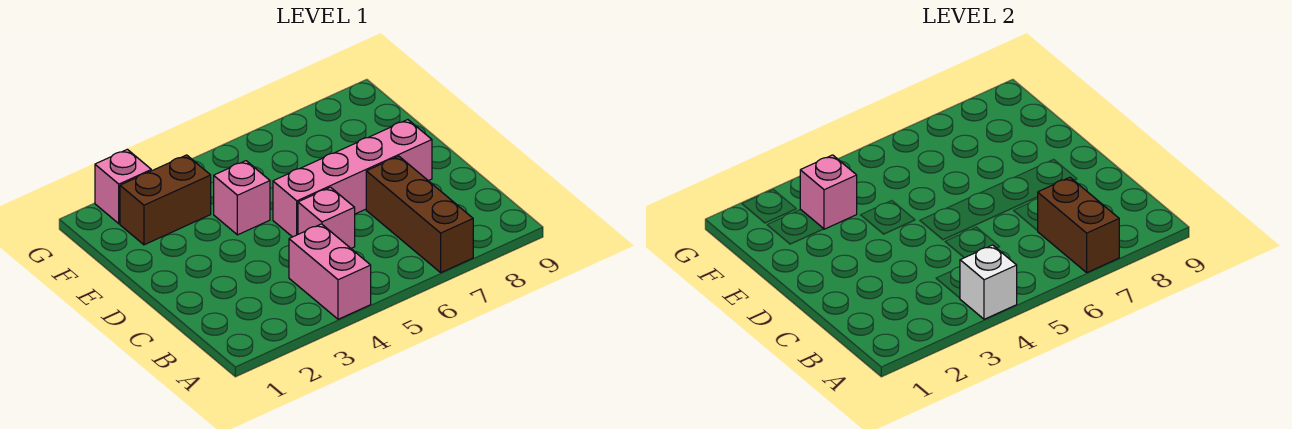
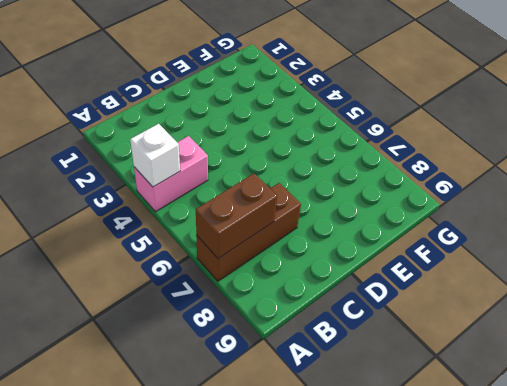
none -> pink 1x1 brick [298,187,355,248]
none -> pink 1x4 brick [273,120,432,237]

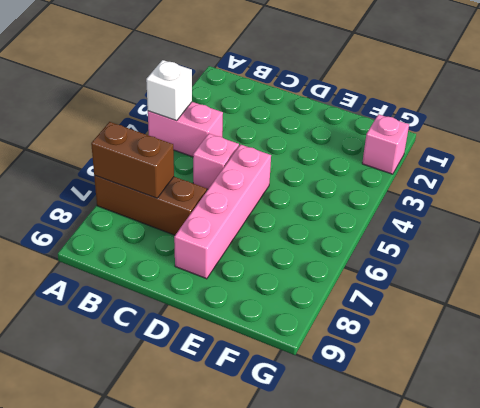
none -> pink 1x1 brick [214,161,270,235]
none -> brown 1x2 brick [120,155,211,245]

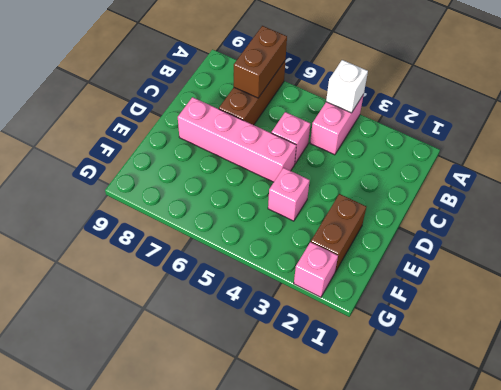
brown 1x2 brick [311,194,366,272] -> brown 1x2 brick turned to [120,155,211,245]
none -> pink 1x1 brick [800,155,857,229]

